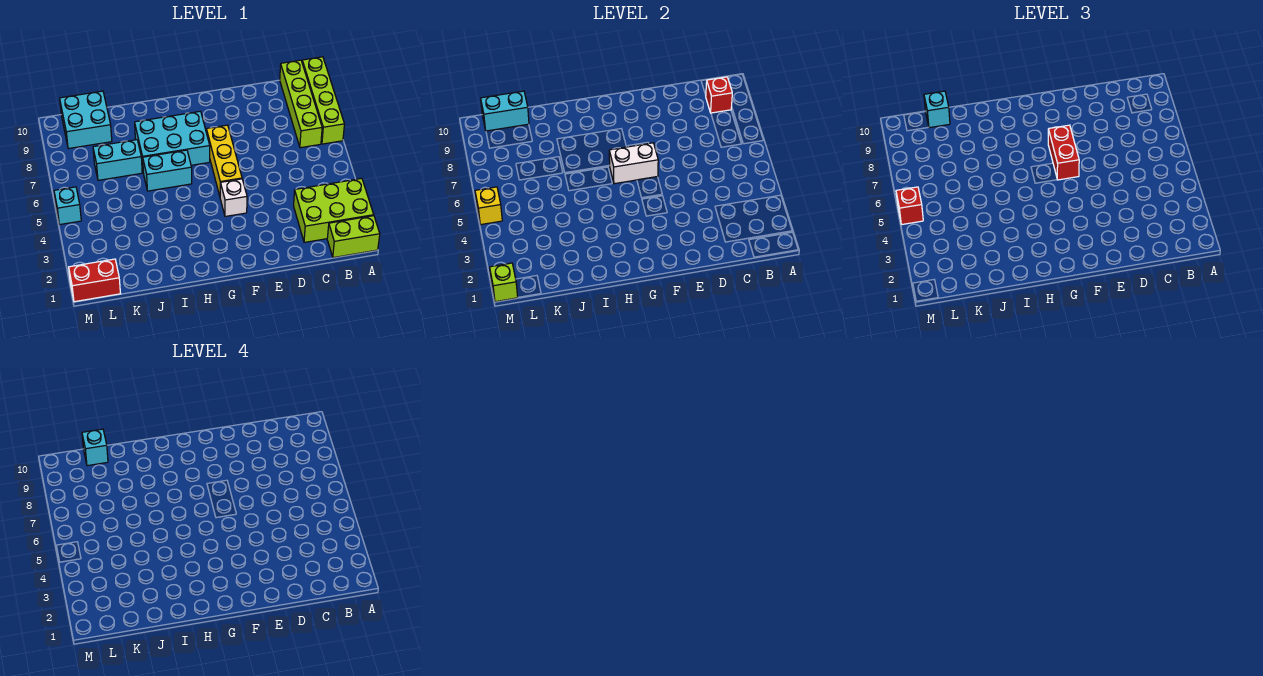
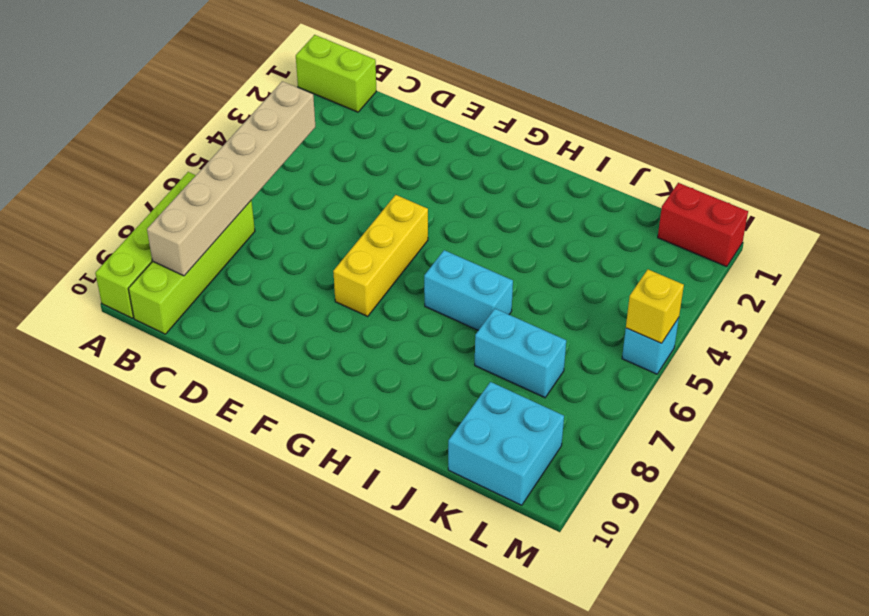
tan 1x6 brick [147,81,315,276] -> red 1x1 brick [706,77,732,113]
none -> lime 2x3 brick [294,178,374,242]
none -> white 1x1 brick [220,179,247,216]
none -> cyan 2x3 brick [135,111,210,170]

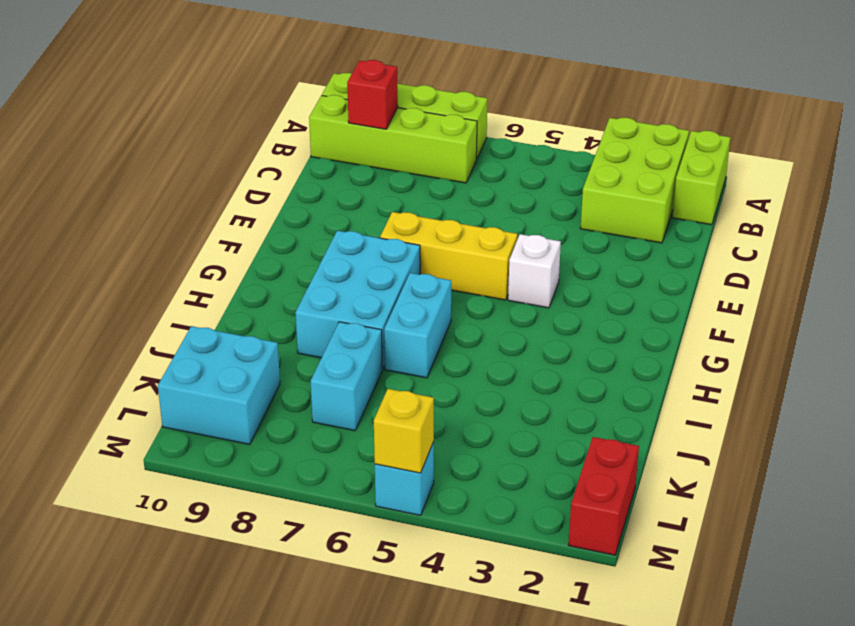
none -> white 1x2 brick [609,143,658,184]
none -> cyan 1x2 brick [481,91,529,131]
none -> lime 1x1 brick [490,263,518,302]

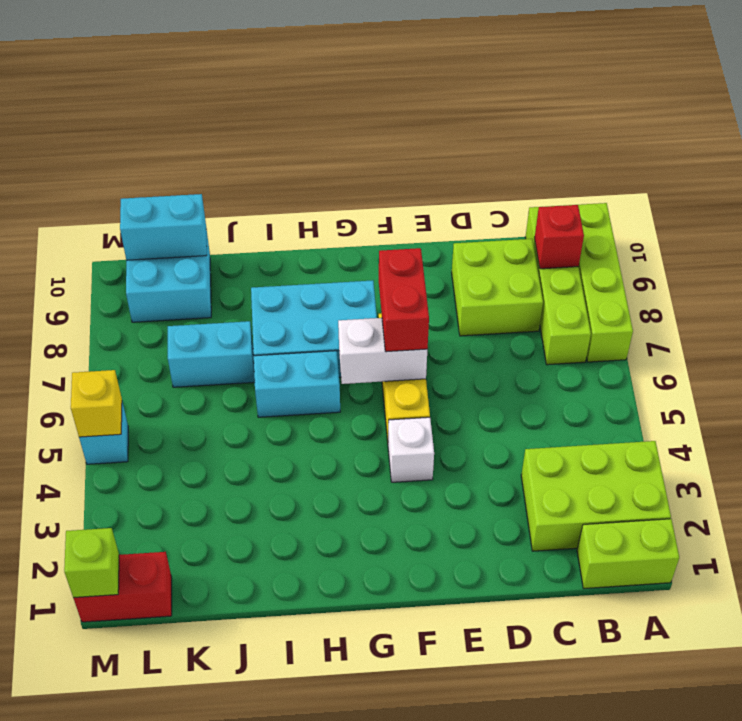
lime 2x2 brick [452,239,543,336] -> none
none -> cyan 1x1 brick [924,91,950,128]
none -> red 1x1 brick [896,187,923,224]
none -> cyan 1x1 brick [82,429,108,466]

